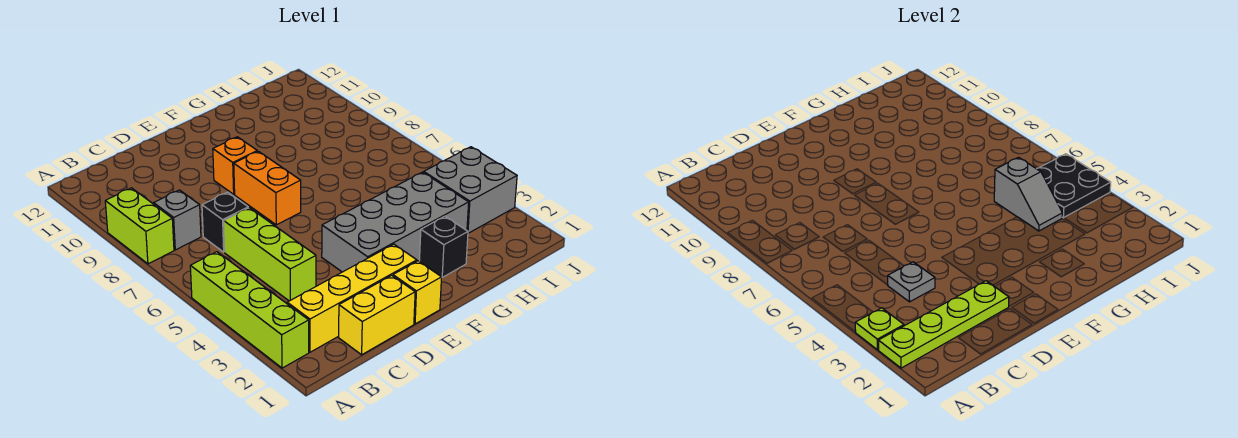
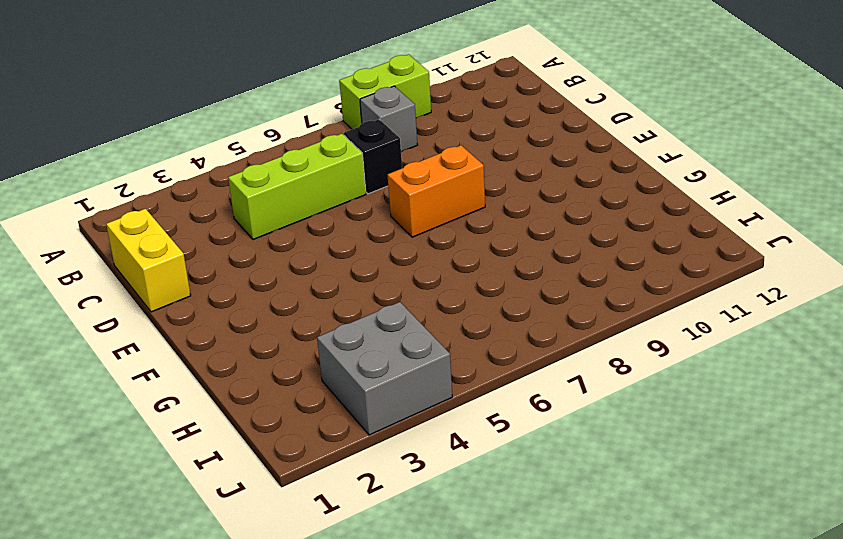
none -> lime 1x4 brick [190,252,309,368]
none -> yellow 1x4 brick [287,244,417,352]
none -> yellow 1x1 brick [393,261,442,324]

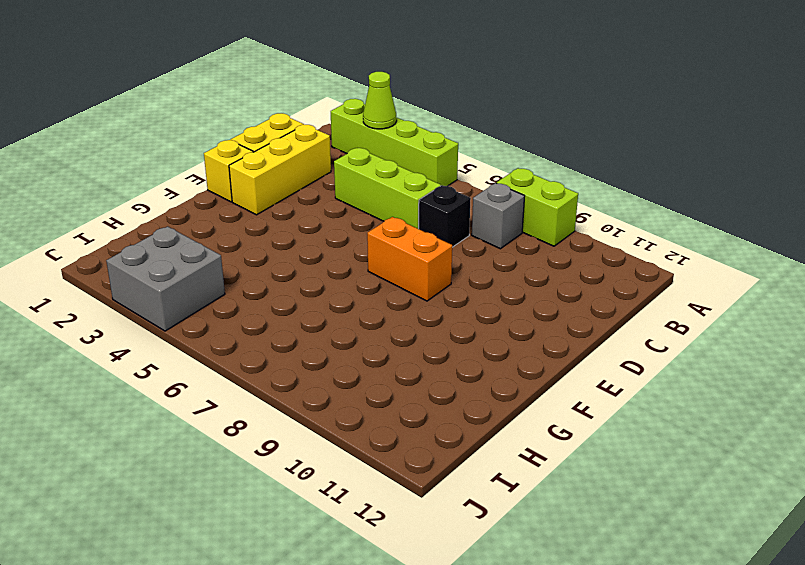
lime 1x1 cone [363,72,397,129] -> lime 1x1 plate [855,308,904,350]
yellow 1x3 brick [229,125,331,215] -> yellow 1x4 brick [287,244,417,352]
none -> grey 2x4 brick [322,172,469,272]
none -> orange 1x1 brick [213,137,257,194]
none -> black 1x1 brick [419,216,468,277]

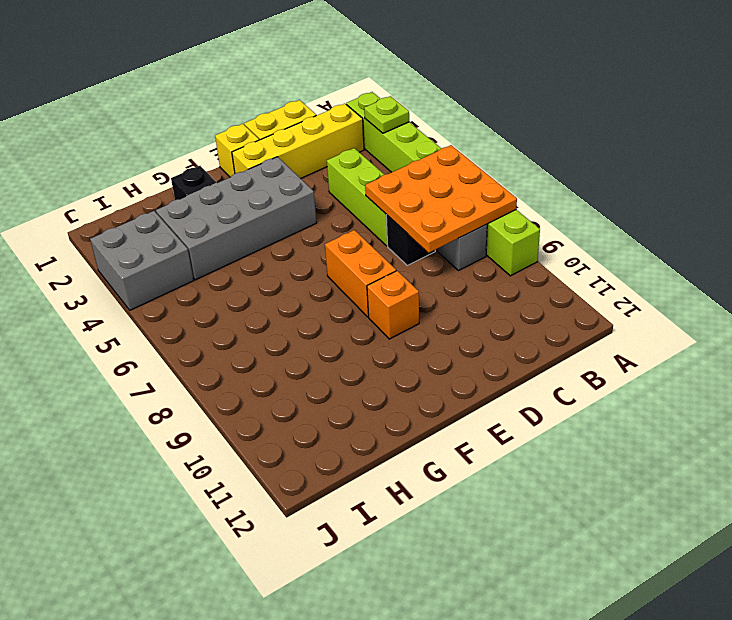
orange 3x3 plate [365,145,517,253] -> none
none -> lime 1x4 plate [878,281,1009,368]
none -> grey 1x1 plate [888,262,935,302]
none -> grey 1x2 slope [994,157,1062,231]

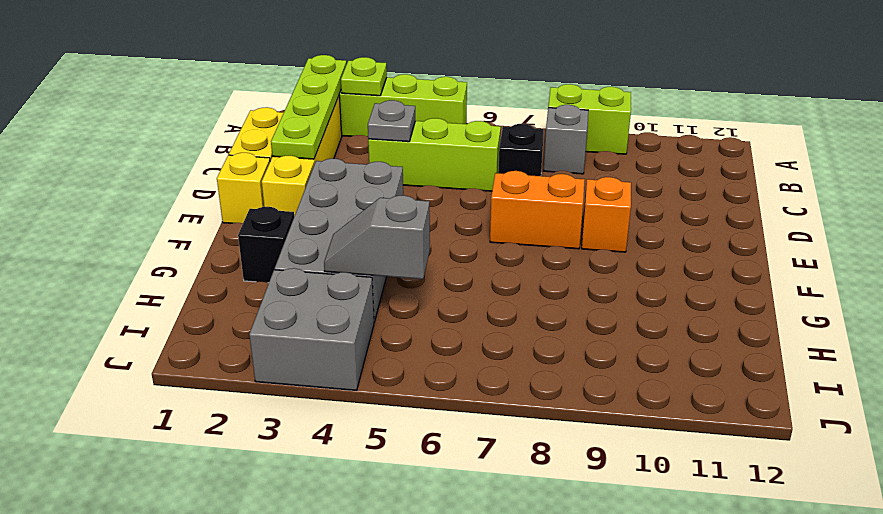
none -> black 2x2 plate [1037,154,1111,218]

